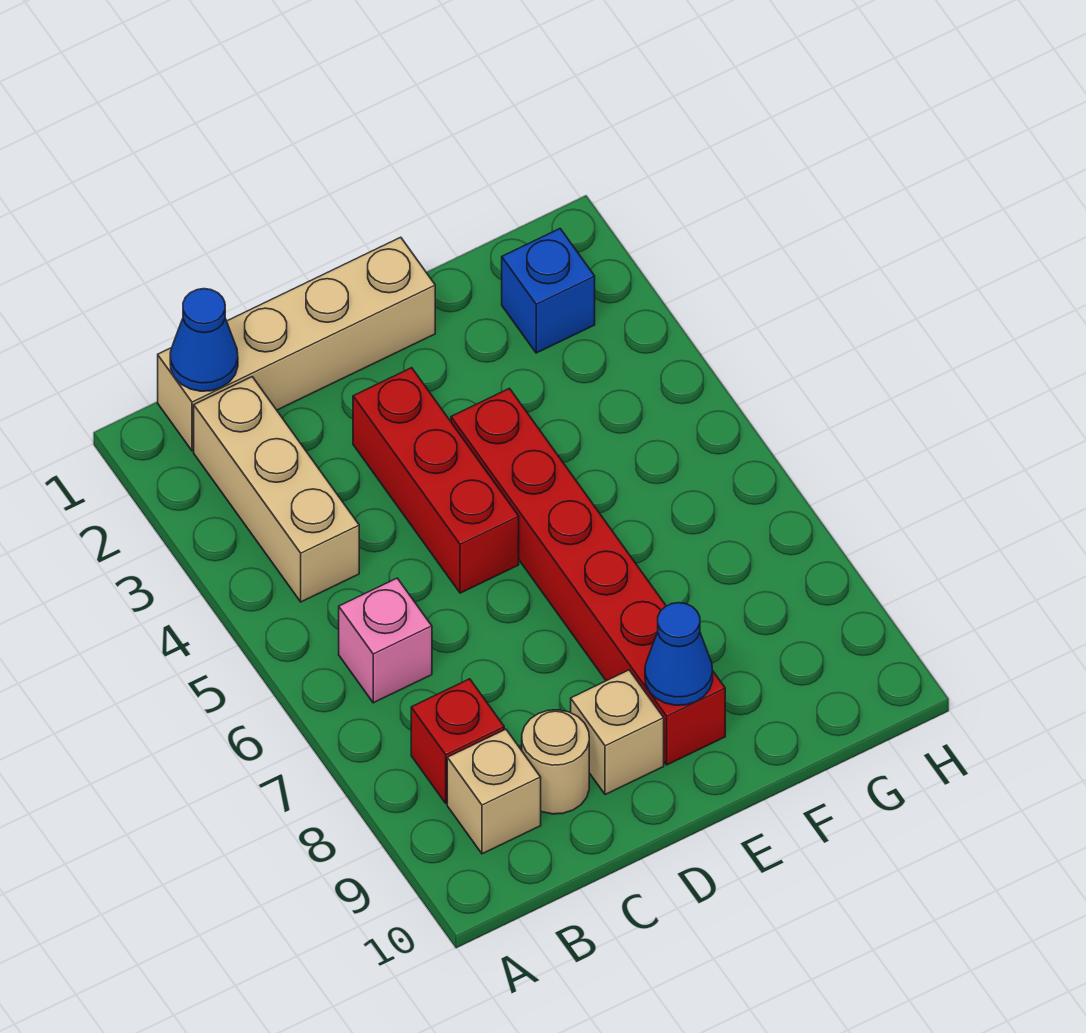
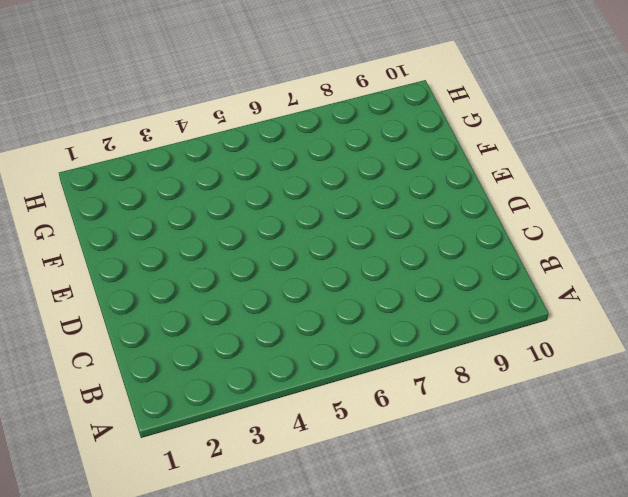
none -> tan 1x4 brick [158,237,435,451]
none -> tan 1x3 brick [194,377,359,602]
none -> pink 1x1 brick [339,578,432,703]

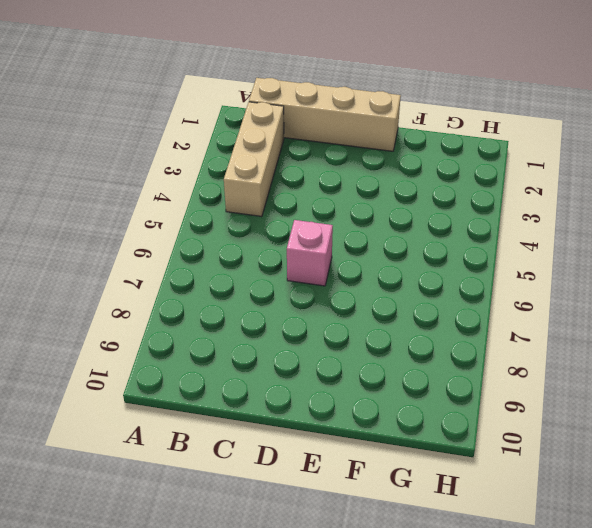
pink 1x1 brick [287,220,333,286] -> pink 1x1 brick moved to [339,578,432,703]
none -> red 1x1 brick [411,679,504,803]
none -> tan 1x1 brick [447,729,541,854]
none -> tan 1x1 round brick [522,710,589,814]

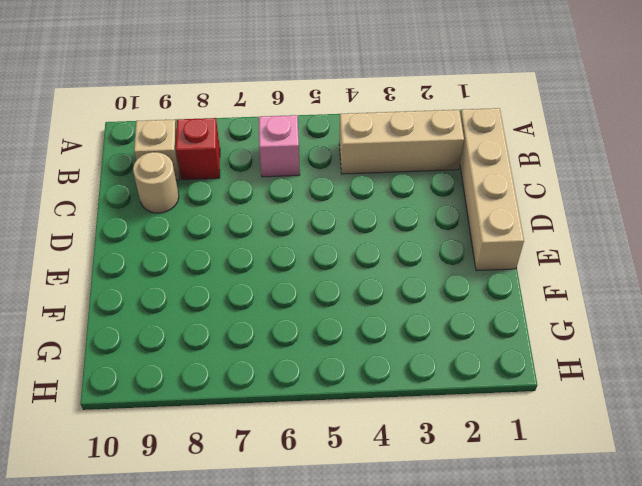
none -> red 1x3 brick [353,368,519,593]
none -> tan 1x1 brick [571,670,664,795]
none -> red 1x6 brick [451,388,725,765]

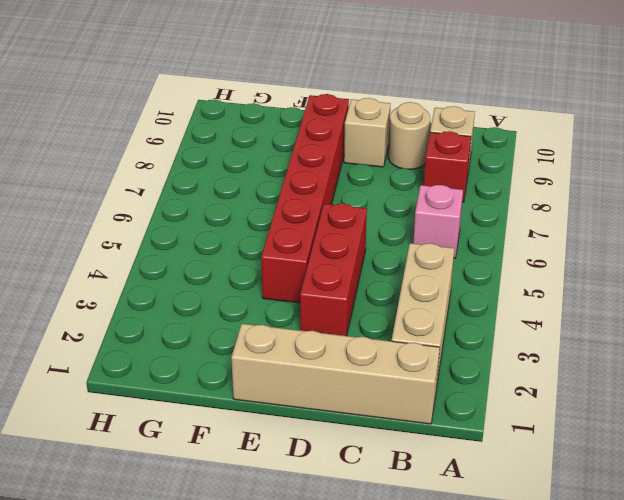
none -> blue 1x1 brick [502,229,595,353]
none -> blue 1x1 cone [170,289,238,391]
none -> blue 1x1 cone [645,603,713,705]

